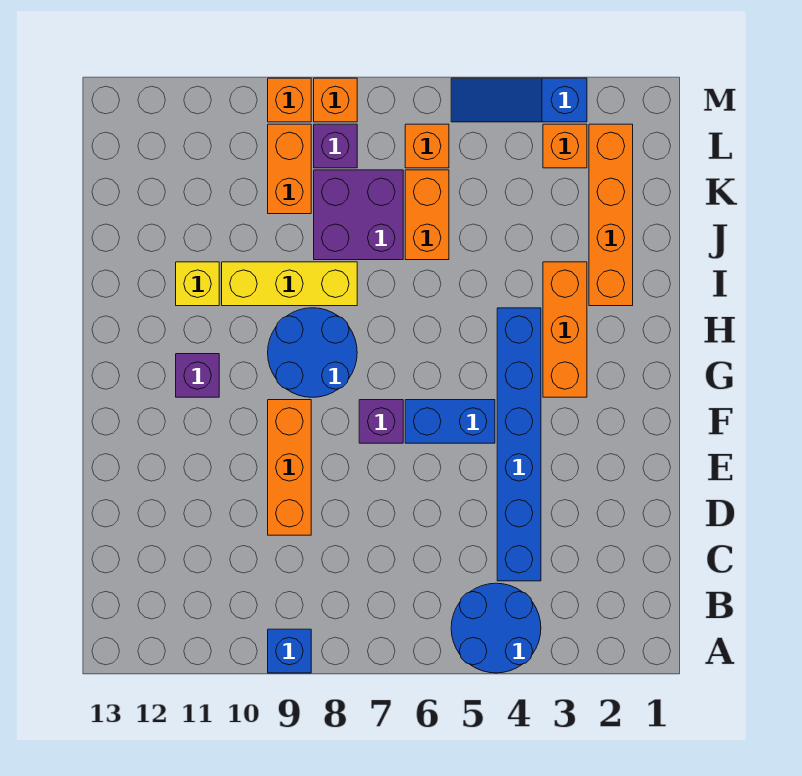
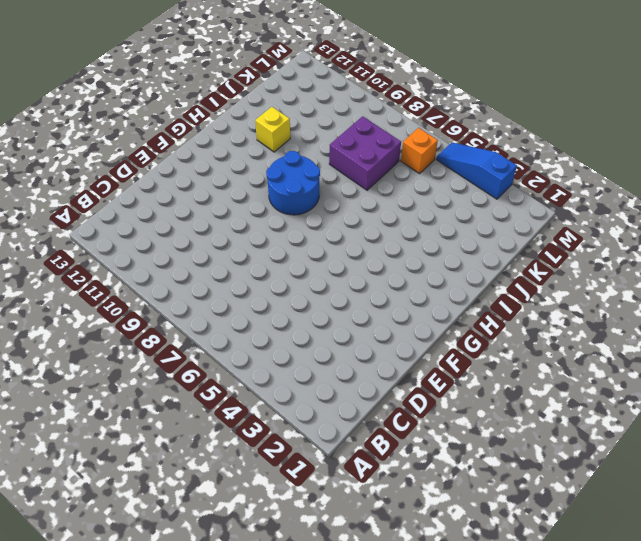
none -> blue 2x2 round brick [451,583,541,673]
none -> blue 1x1 brick [268,629,311,673]
none -> blue 1x6 brick [497,308,541,581]

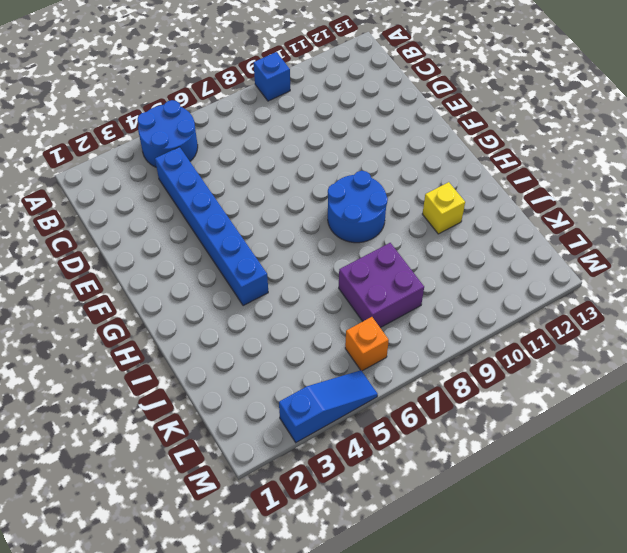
none -> orange 1x3 brick [268,400,311,535]
none -> blue 1x2 brick [405,400,495,443]
none -> purple 1x1 brick [359,400,403,443]

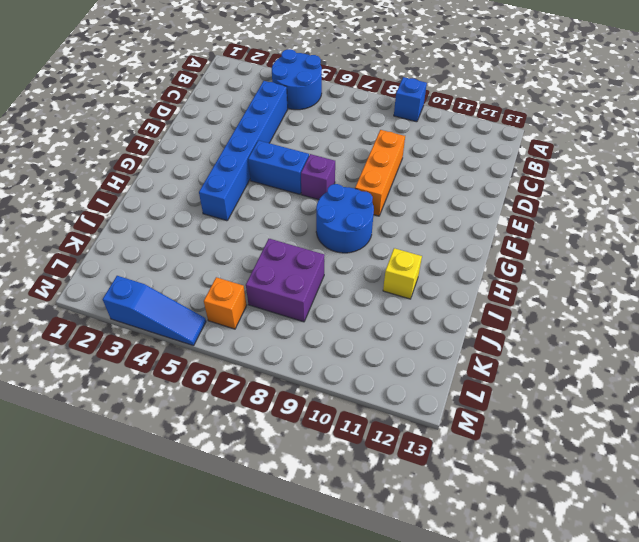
none -> orange 1x3 brick [543,262,587,397]
none -> purple 1x1 brick [176,354,219,397]
none -> orange 1x4 brick [589,124,633,306]

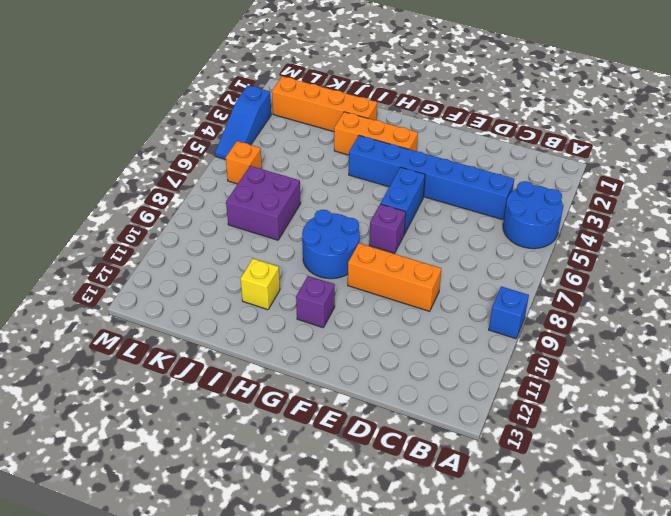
none -> yellow 1x3 brick [222,262,357,306]
none -> orange 1x2 brick [405,170,449,260]
none -> orange 1x2 brick [268,124,311,214]

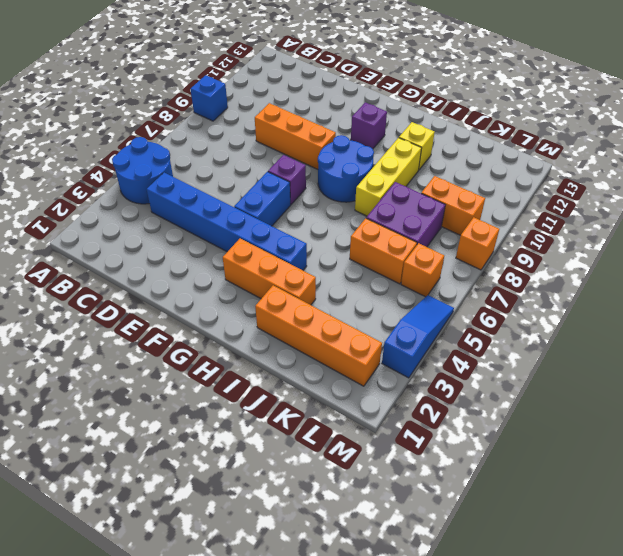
none -> orange 1x1 brick [543,124,587,168]
none -> purple 1x1 brick [314,124,357,168]
none -> orange 1x1 brick [268,78,311,122]

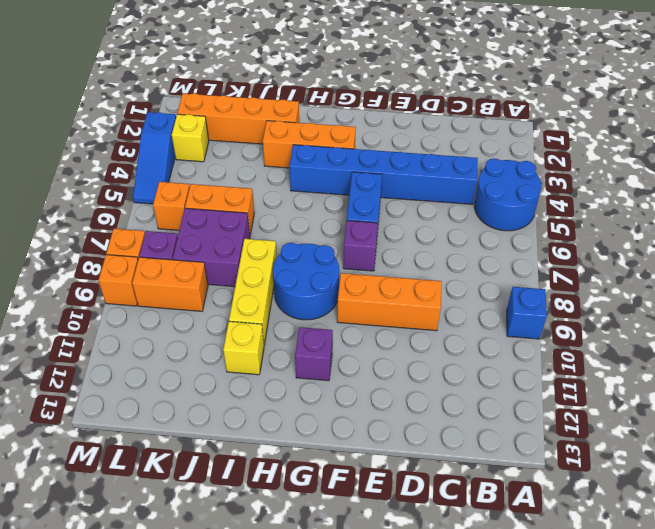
yellow 1x1 brick [172,114,209,162] -> orange 1x1 brick [543,124,587,168]

